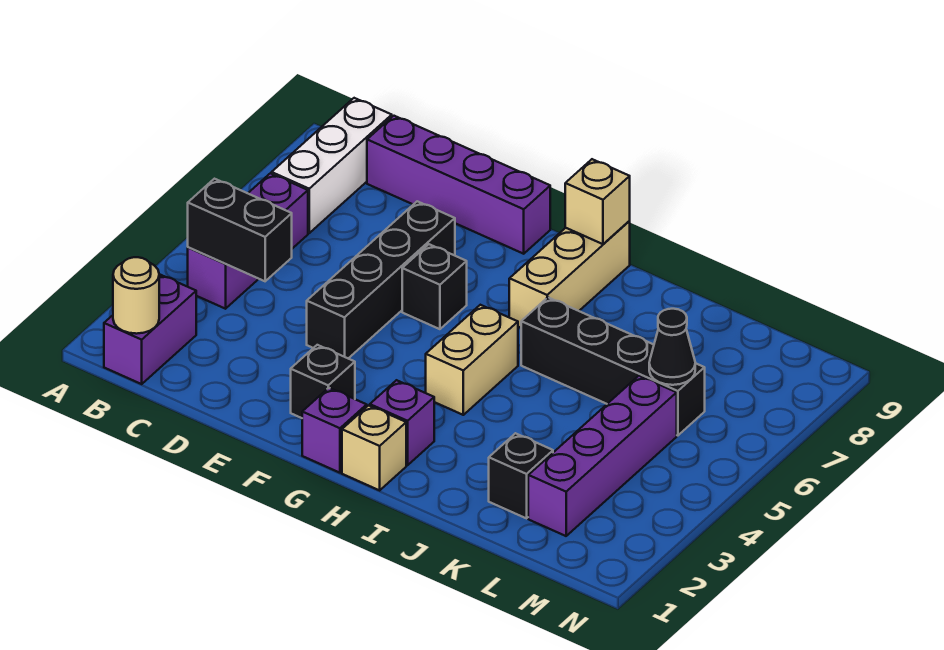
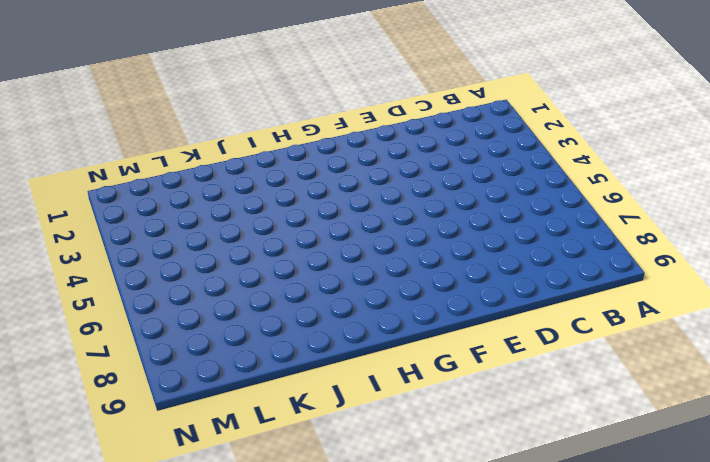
none -> purple 1x2 brick [104,274,196,384]
none -> purple 1x3 brick [188,173,308,309]
none -> white 1x3 brick [272,98,392,233]

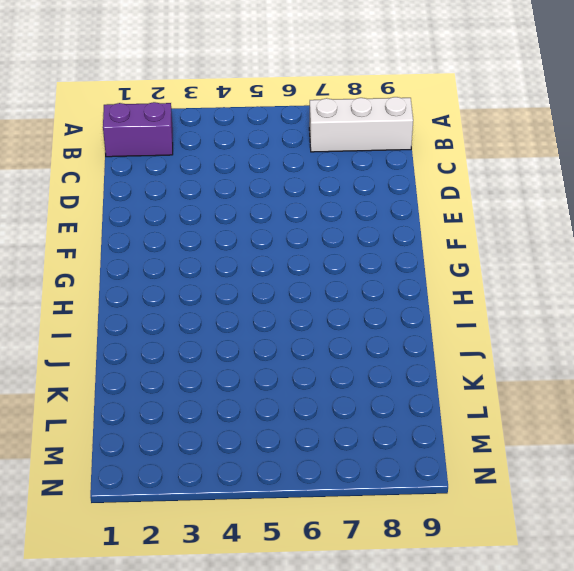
none -> purple 1x3 brick [188,173,308,309]
none -> purple 1x4 brick [367,116,550,254]
none -> black 1x4 brick [307,201,455,358]

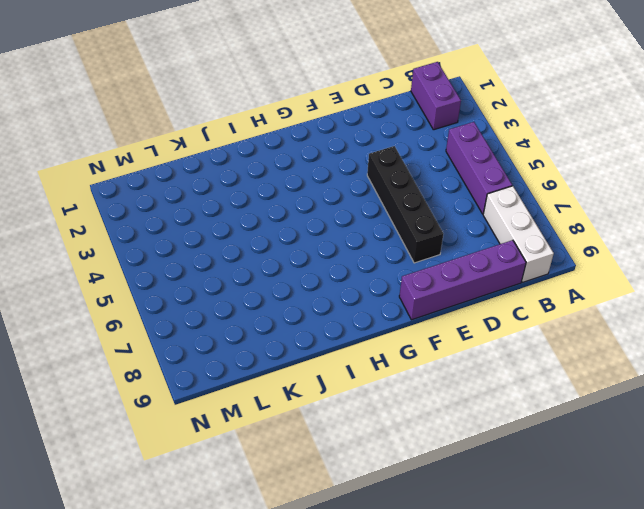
none -> black 1x1 brick [291,345,355,418]
none -> black 1x1 brick [402,244,467,329]
none -> purple 1x1 brick [302,388,367,473]

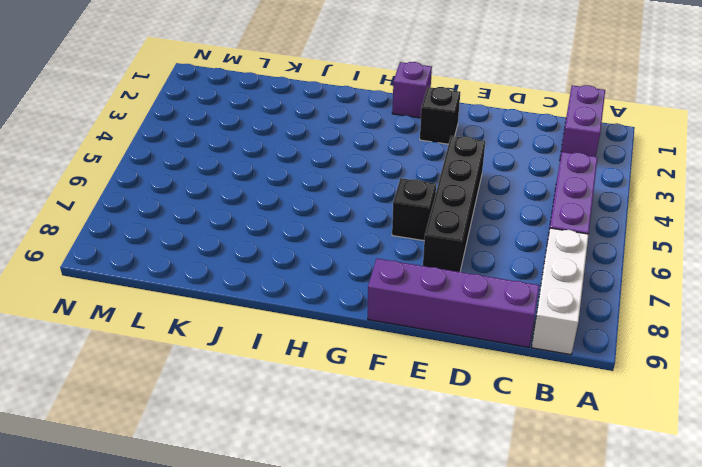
none -> tan 1x1 brick [342,405,406,490]
none -> purple 1x1 brick [370,380,434,465]
none -> tan 1x2 brick [426,305,518,415]

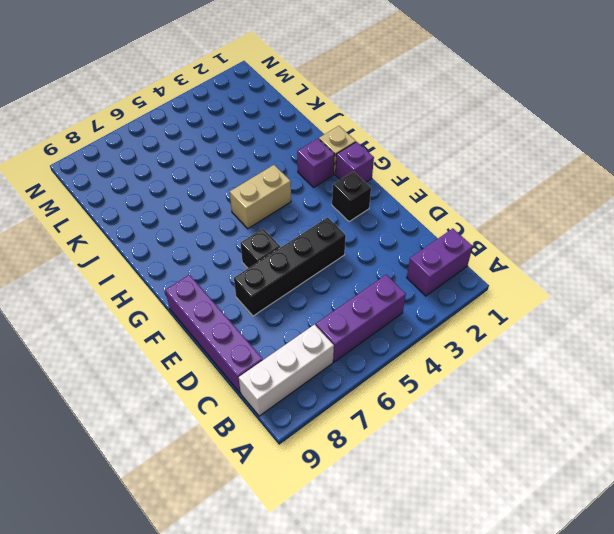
none -> tan 1x3 brick [509,221,630,328]
none -> black 1x4 brick [521,297,705,436]
none -> black 1x1 brick [489,433,553,518]

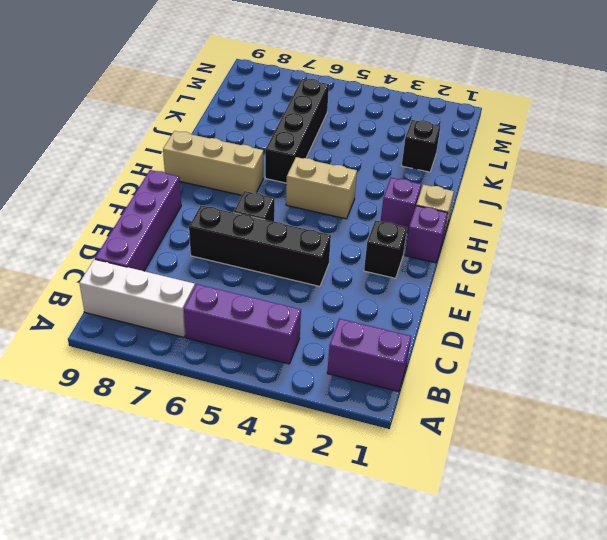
none -> purple 1x4 brick [528,376,677,536]
none -> tan 1x1 round brick [113,257,159,334]
none -> black 1x2 brick [188,179,292,281]

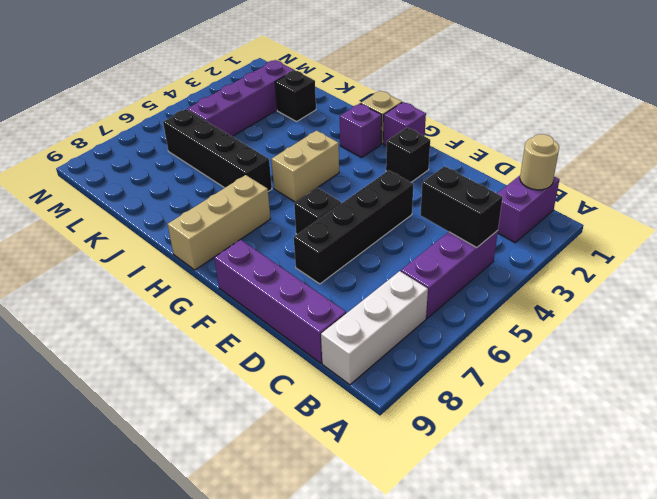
none -> tan 1x1 brick [565,159,630,244]
none -> black 1x1 cone [649,309,695,385]

